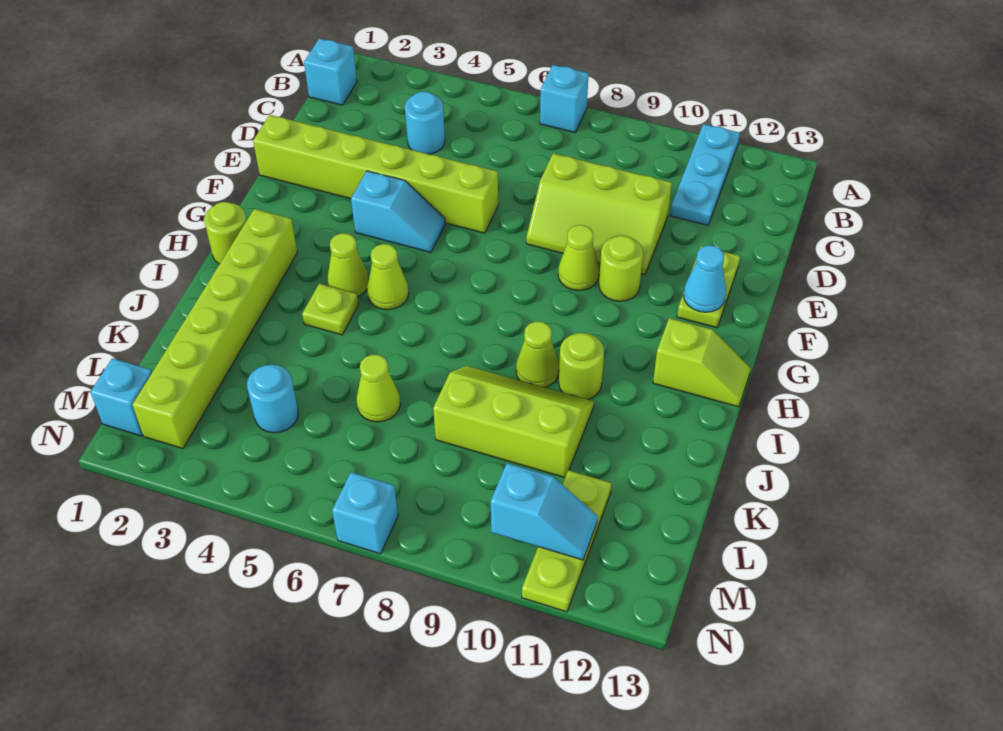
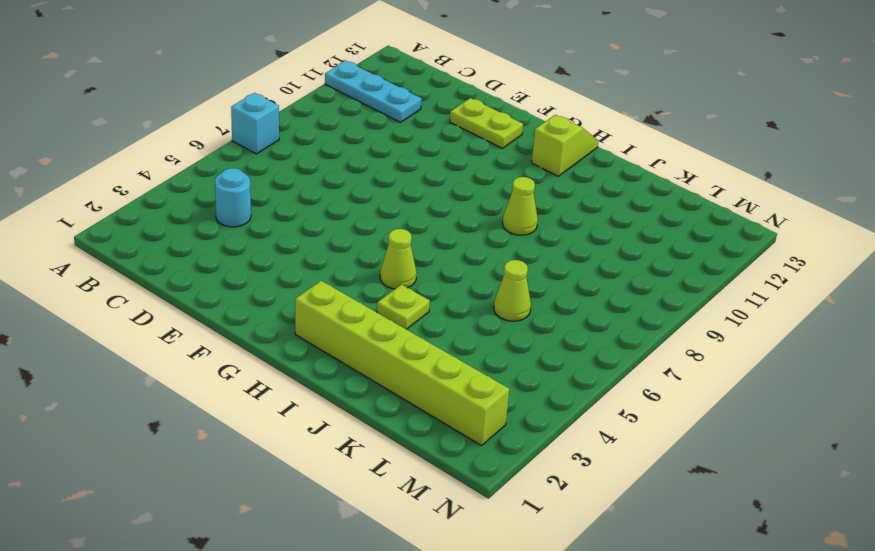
none -> cyan 1x1 brick [304,39,357,105]
none -> lime 2x3 slope [526,154,672,274]
none -> lime 1x6 brick [253,115,498,233]

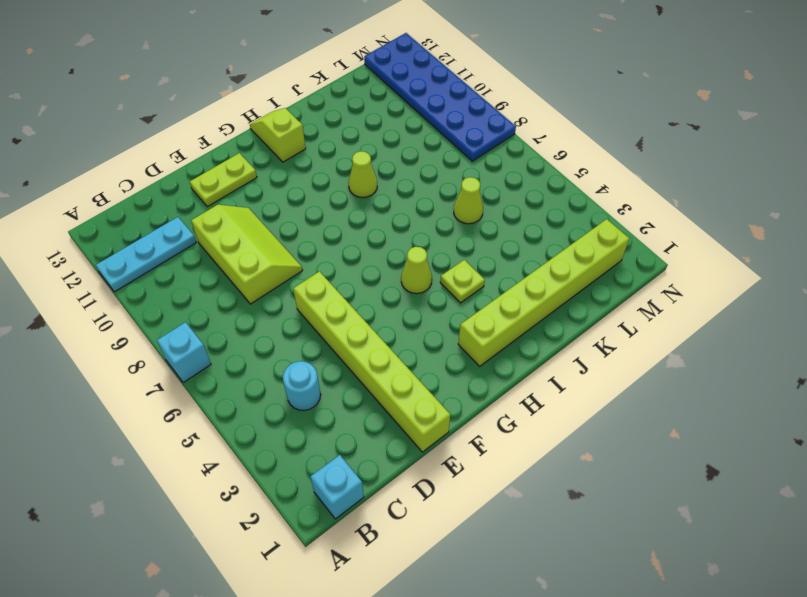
blue 2x6 plate [364,33,516,161] -> lime 1x3 plate [522,470,612,612]
none -> cyan 1x2 slope [351,171,445,252]
none -> lime 1x1 cone [558,225,599,291]
none -> lime 1x1 round brick [599,236,643,301]

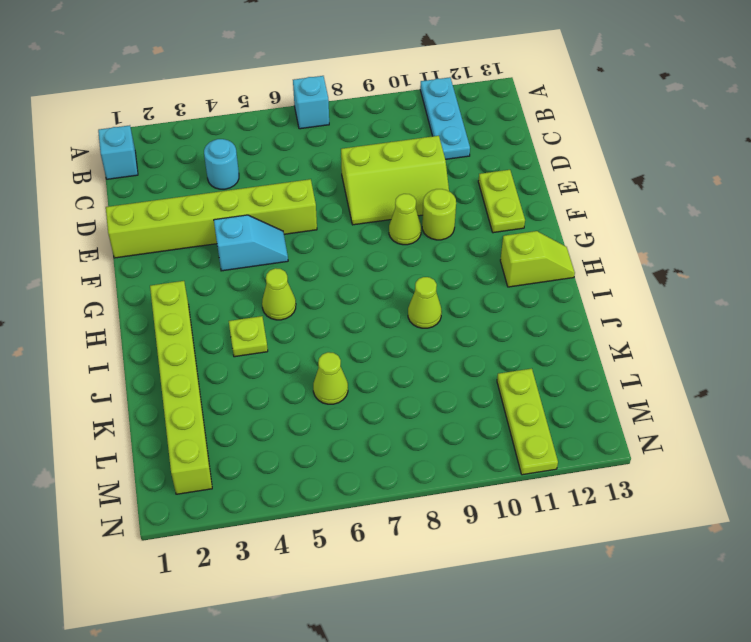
none -> lime 1x1 round brick [204,202,247,264]
none -> lime 1x1 cone [327,233,369,296]
none -> lime 1x1 round brick [559,333,604,399]

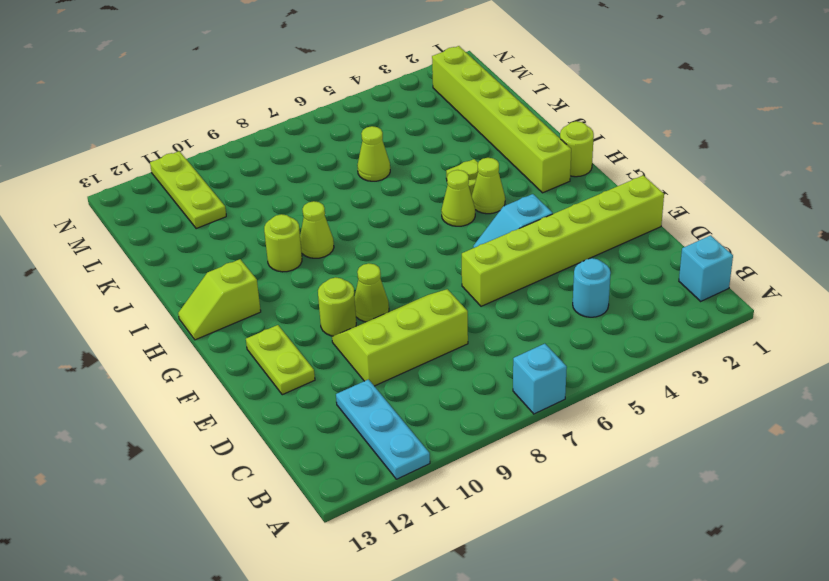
none -> lime 2x3 slope [433,366,594,477]
none -> cyan 1x1 round brick [247,365,298,433]
none -> cyan 1x1 brick [90,358,152,436]

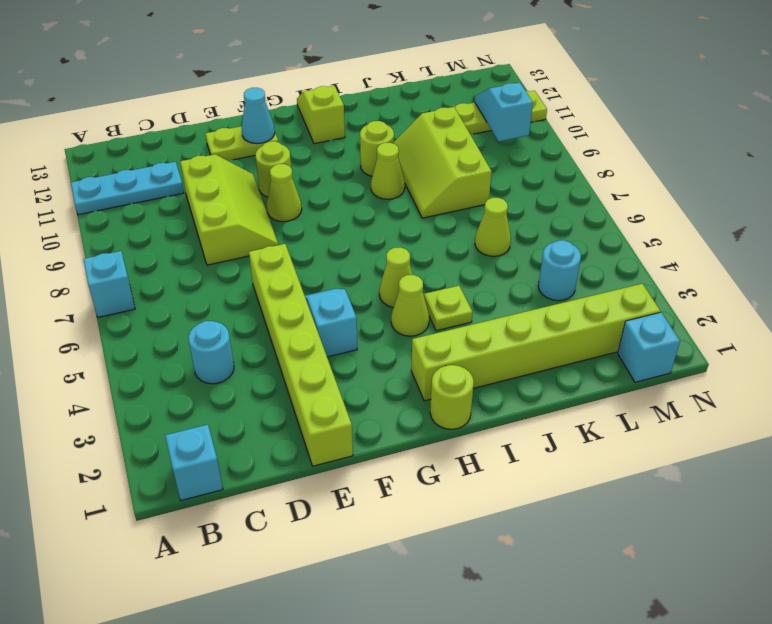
none -> cyan 1x1 brick [332,472,398,554]

